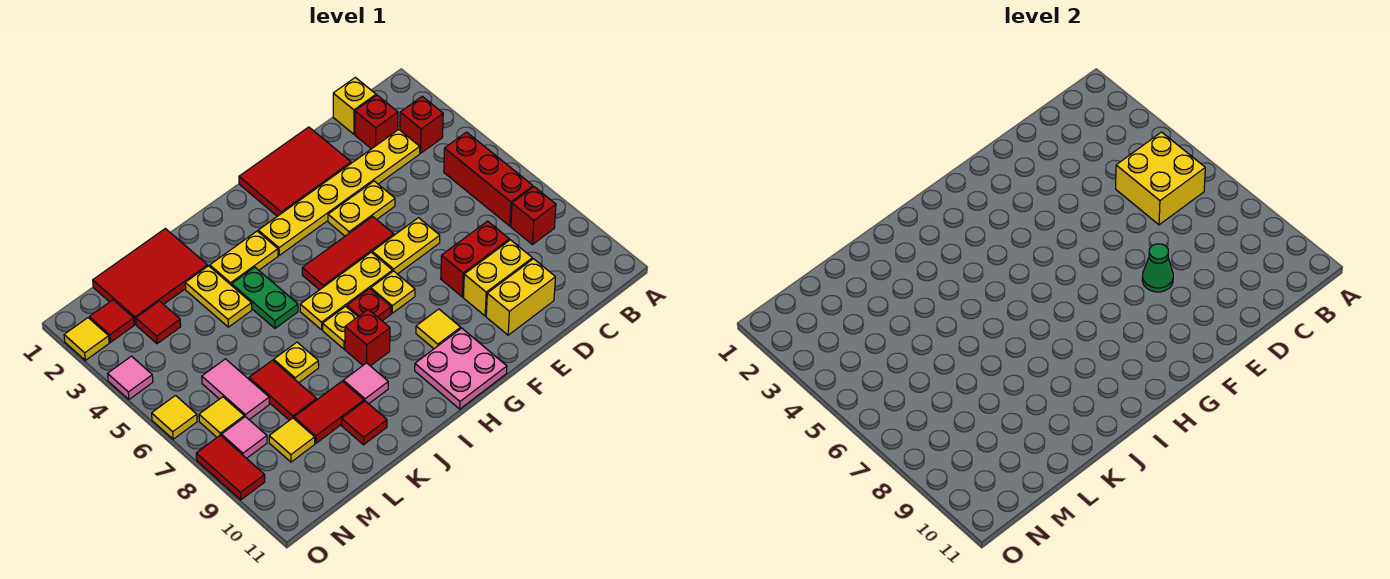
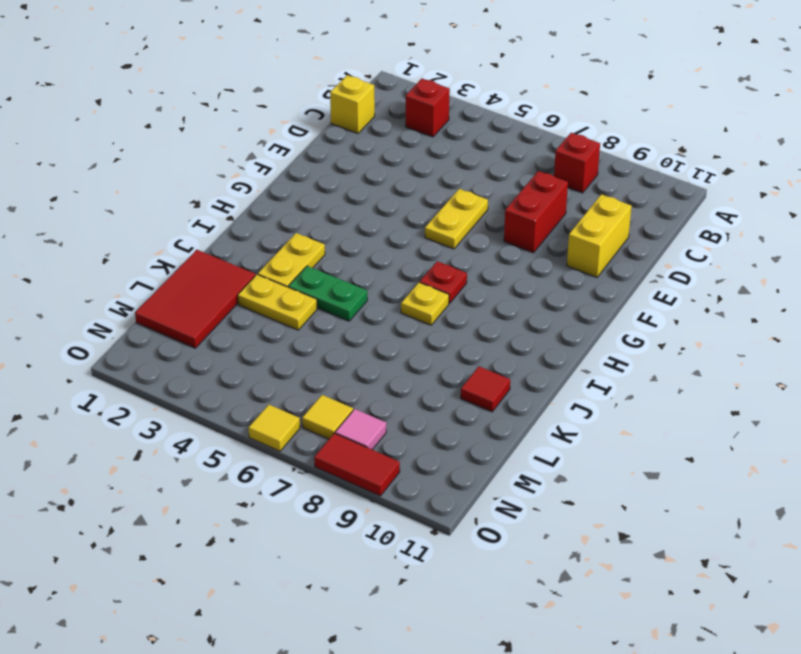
none -> red 1x3 brick [444,132,533,226]
none -> red 1x1 brick [355,95,398,149]
none -> yellow 1x6 plate [258,130,420,255]
none -> yellow 1x2 brick [463,240,532,316]

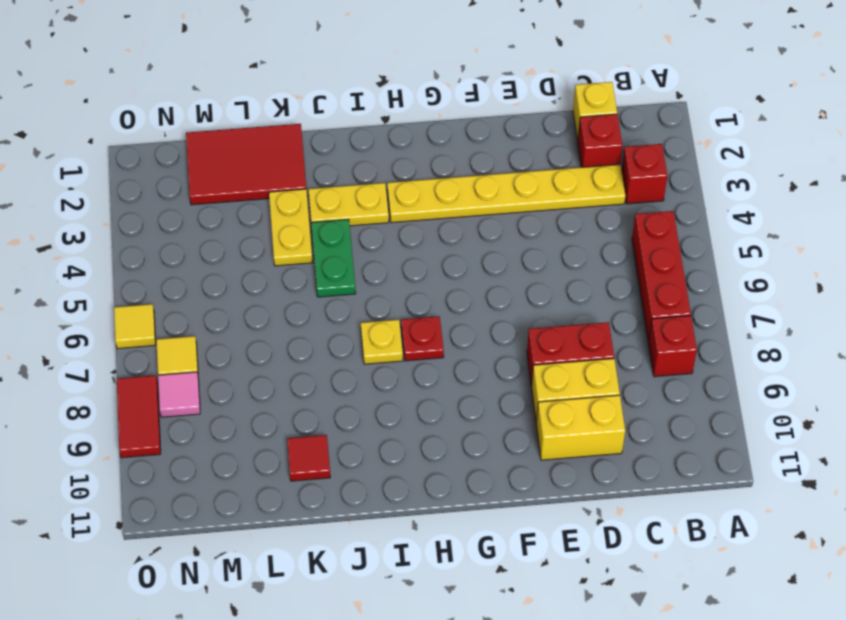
none -> red 2x3 tile [239,127,351,216]
none -> yellow 1x2 plate [328,181,395,236]
none -> yellow 1x2 plate [372,218,440,274]
none -> red 1x3 tile [302,216,394,290]

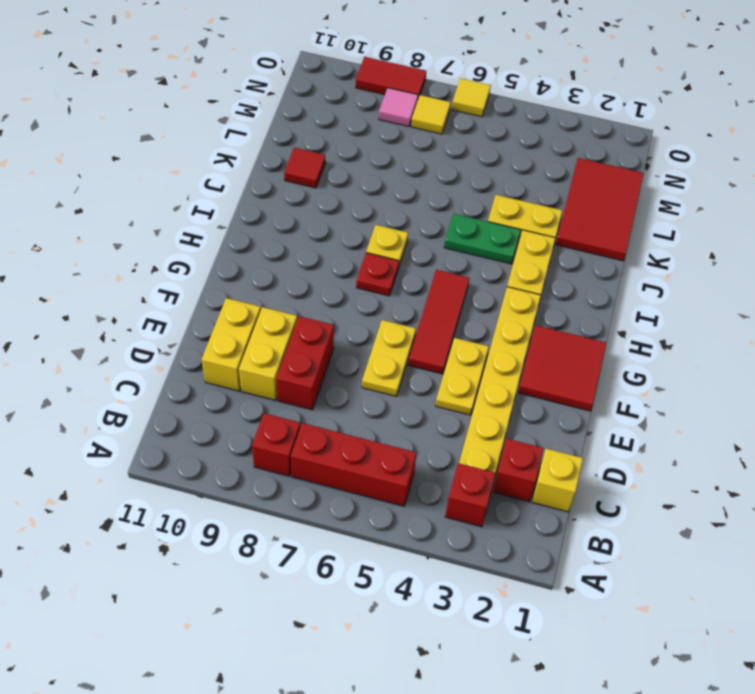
red 2x2 tile [518,325,607,411] -> red 2x3 tile [239,127,351,216]
none -> yellow 1x3 plate [300,252,393,330]
none -> yellow 1x1 plate [371,271,415,313]
none -> yellow 1x1 tile [416,309,461,349]
none -> pink 2x2 plate [415,328,507,409]

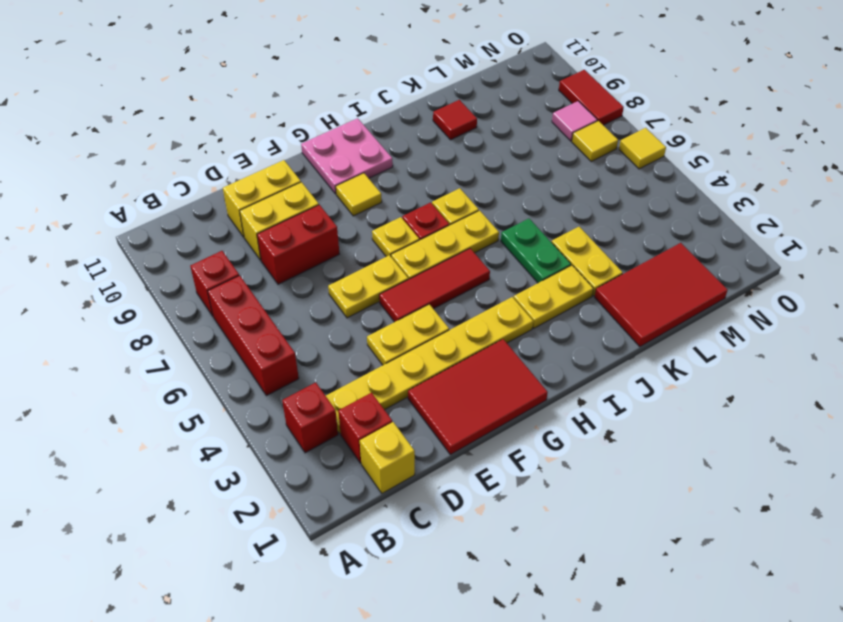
none -> red 1x1 brick [345,309,390,366]
none -> pink 1x1 tile [343,363,388,404]
none -> yellow 1x1 plate [274,342,319,383]
none -> red 1x2 tile [294,381,364,443]

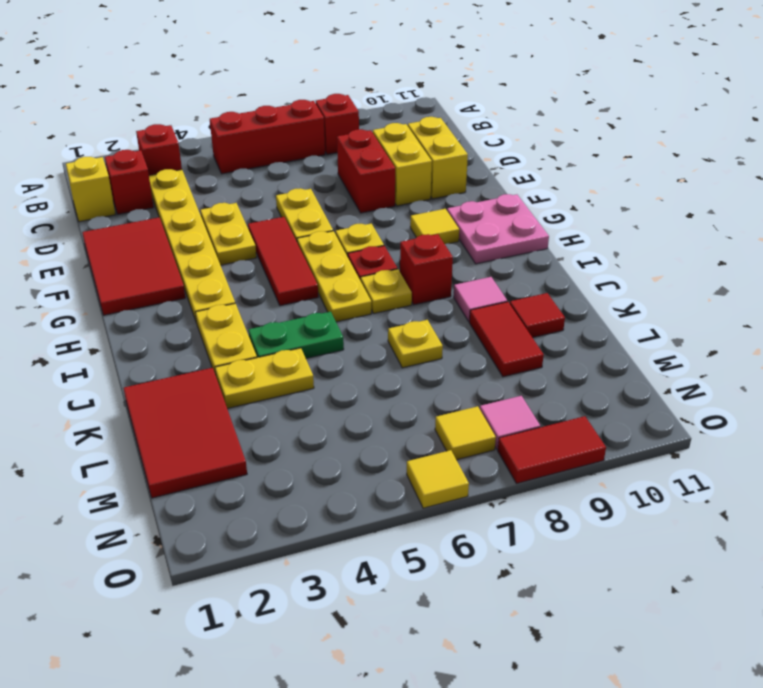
none -> red 1x2 tile [249,360,317,420]
none -> red 1x1 tile [136,301,181,344]
none -> pink 1x2 tile [202,359,269,420]
none -> yellow 1x1 tile [269,418,315,462]

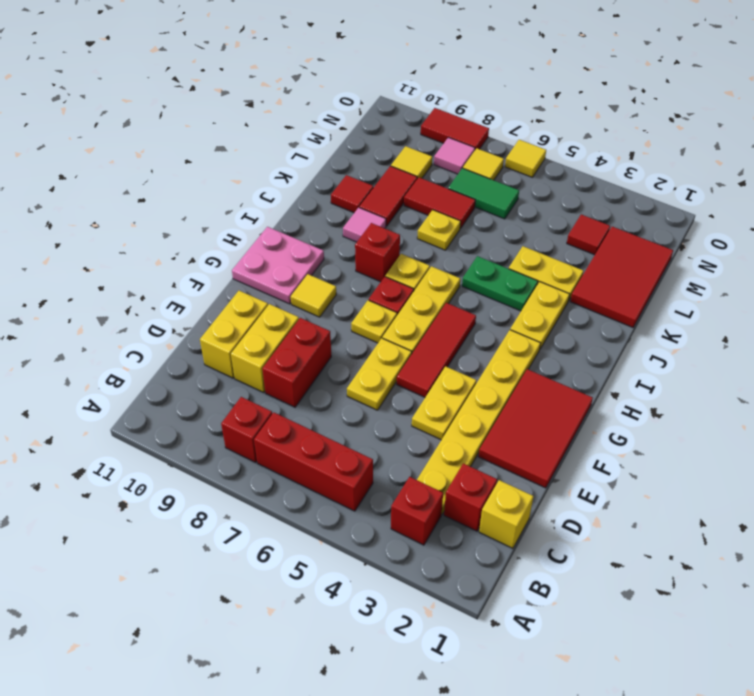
green 1x2 tile [448,168,519,219] -> pink 1x2 tile [202,359,269,420]
none -> red 1x1 tile [89,300,134,342]
none -> yellow 1x1 tile [64,318,109,360]
none -> pink 1x1 tile [108,356,153,399]
none -> yellow 2x2 brick [1116,132,1205,225]

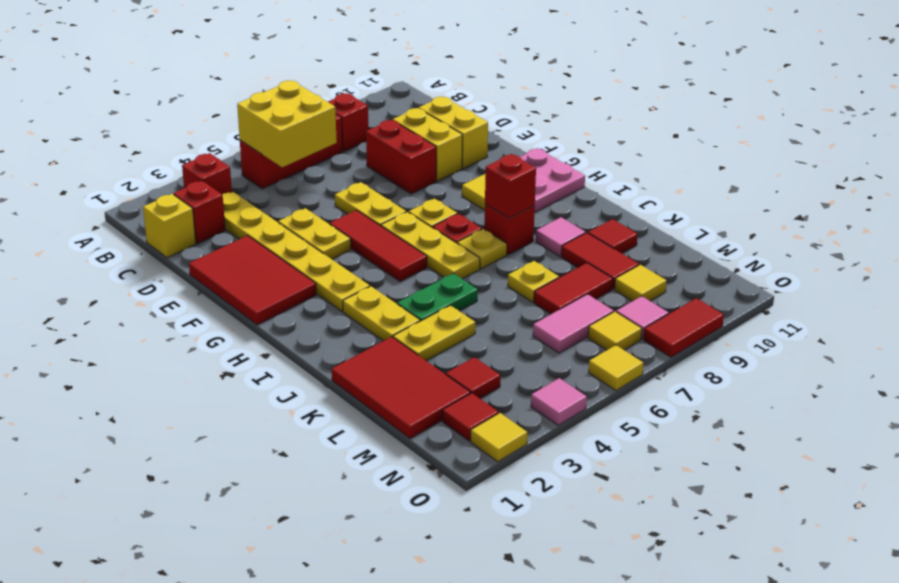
red 1x1 brick [485,154,536,218] -> none
none -> green 1x1 cone [1142,244,1173,292]

